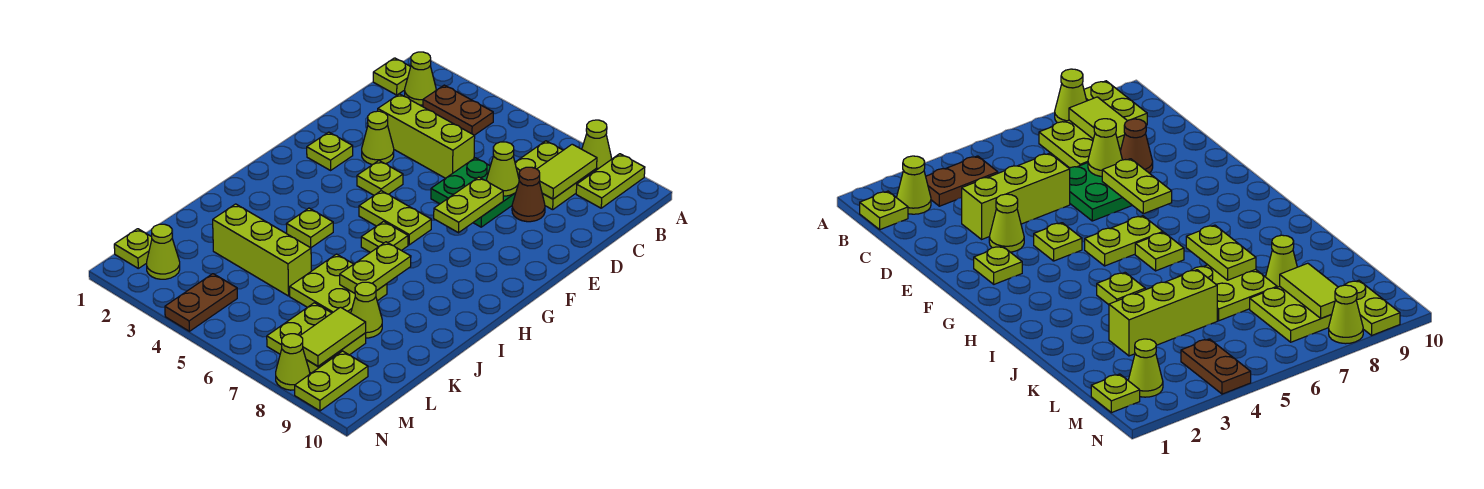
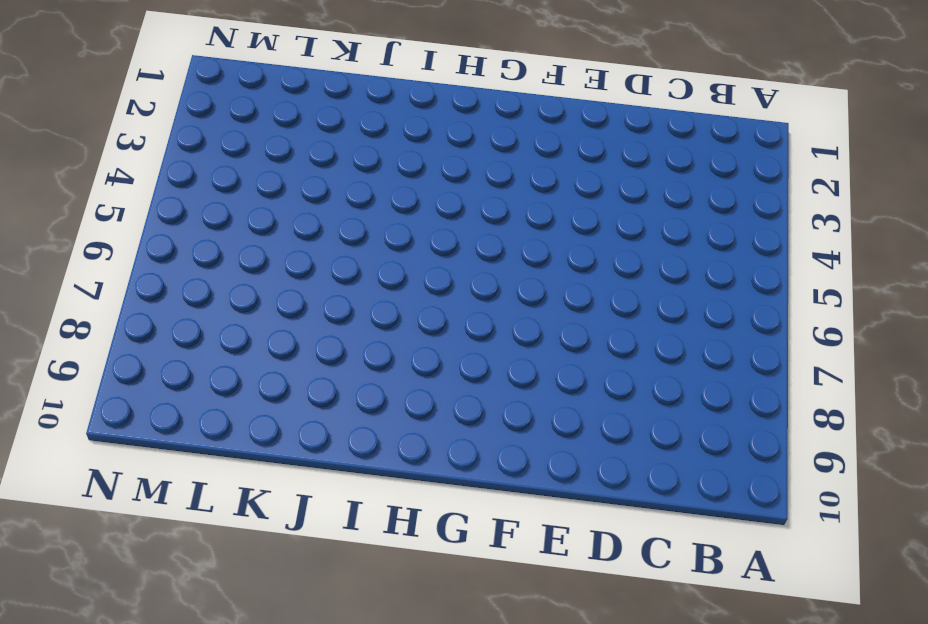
none -> lime 1x1 cone [582,120,612,169]
none -> lime 1x2 plate [576,154,645,208]
none -> lime 1x1 plate [373,58,410,95]

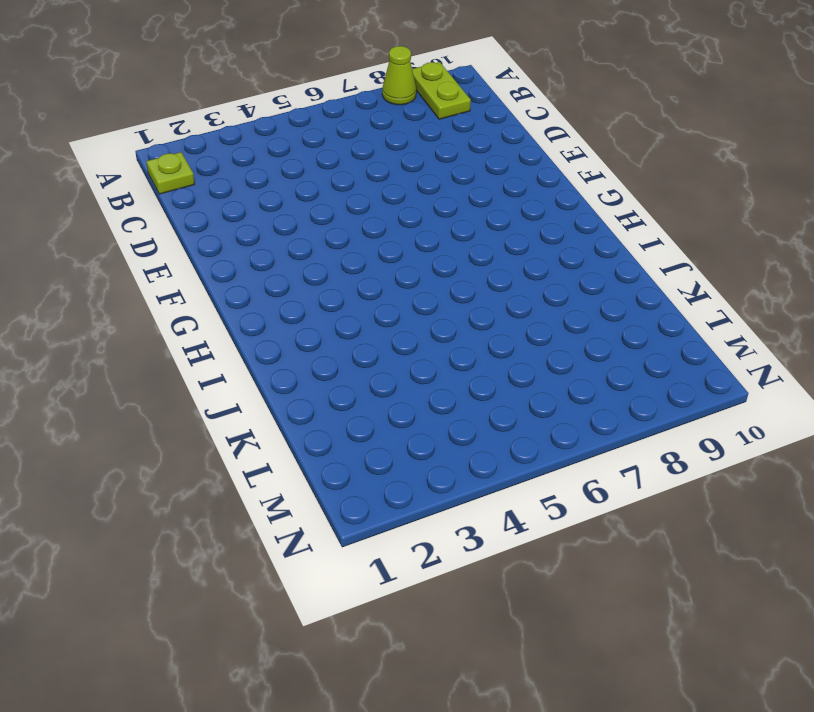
none -> lime 1x1 cone [405,52,436,105]
none -> brown 1x2 plate [423,85,493,135]
none -> lime 2x2 plate [515,141,597,210]

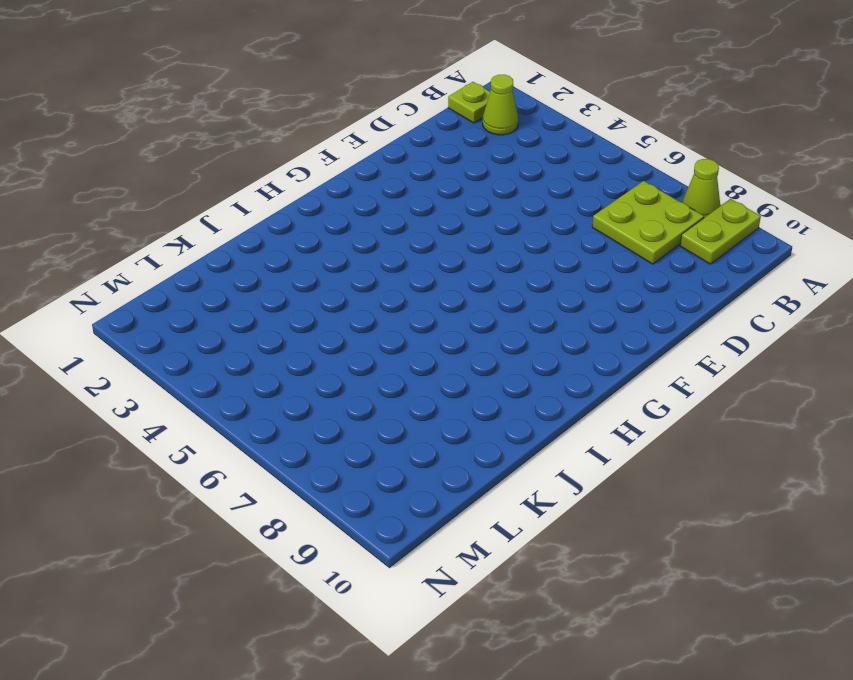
none -> brown 1x2 plate [423,85,493,135]
none -> lime 1x3 brick [378,94,475,178]
none -> green 2x2 plate [431,158,516,227]

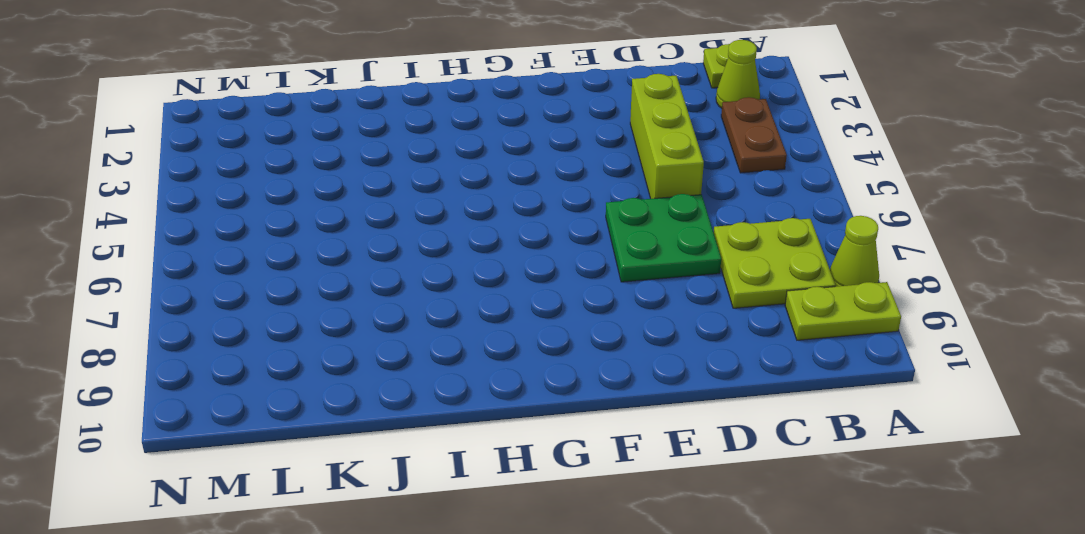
none -> brown 1x1 cone [512,167,545,222]
none -> lime 1x1 cone [362,111,394,165]
none -> lime 1x1 plate [307,132,353,170]

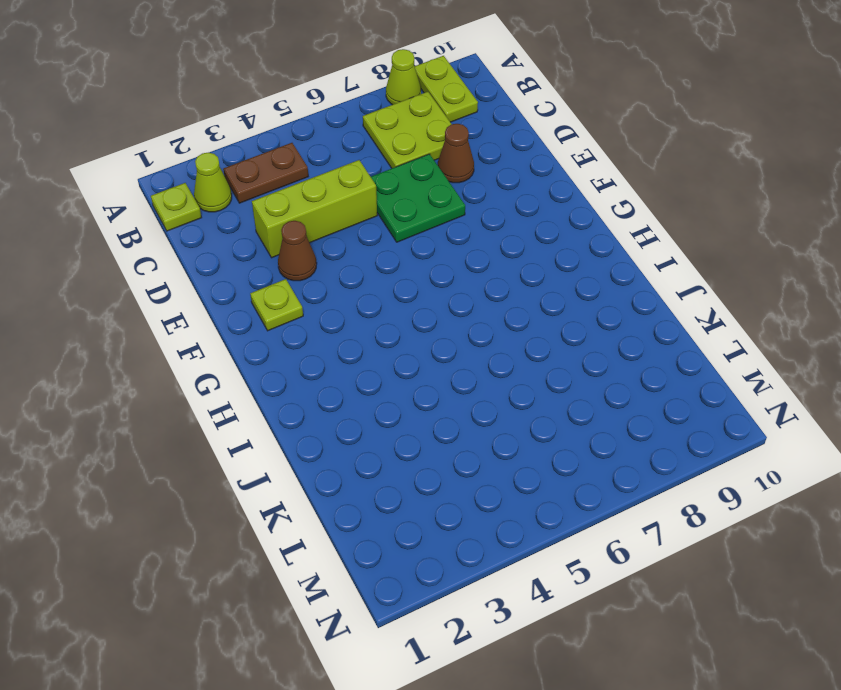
brown 1x1 cone [278,221,317,281] -> lime 1x1 cone [362,111,394,165]
none -> lime 1x1 plate [357,161,403,195]
none -> lime 1x2 plate [359,191,431,245]
none -> lime 1x1 plate [361,221,408,252]

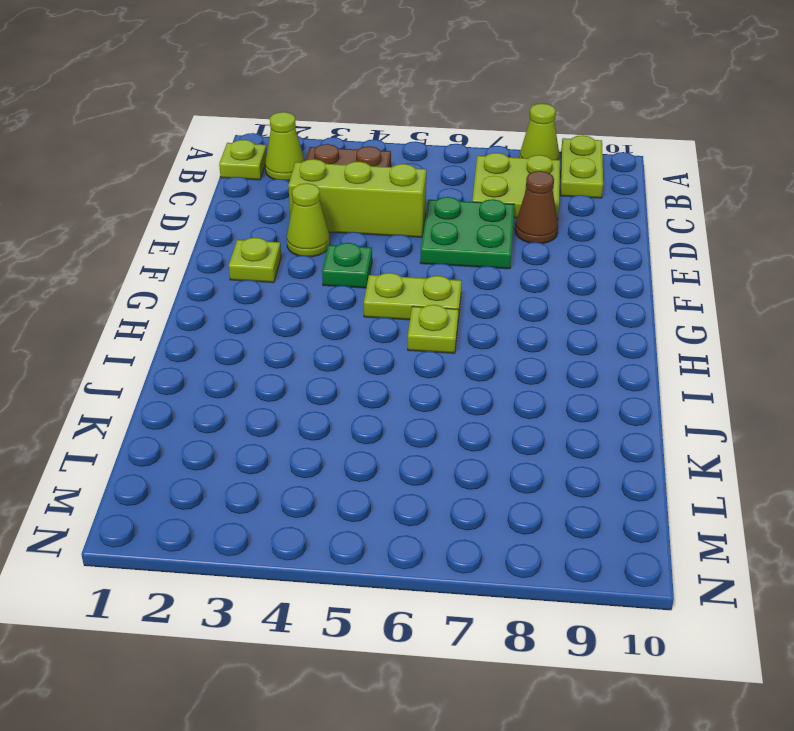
green 1x1 plate [322,243,372,288] -> lime 1x1 plate [357,161,403,195]
none -> lime 1x1 plate [286,208,333,248]
none -> lime 2x2 plate [290,254,387,313]
none -> lime 1x3 brick [213,204,311,296]

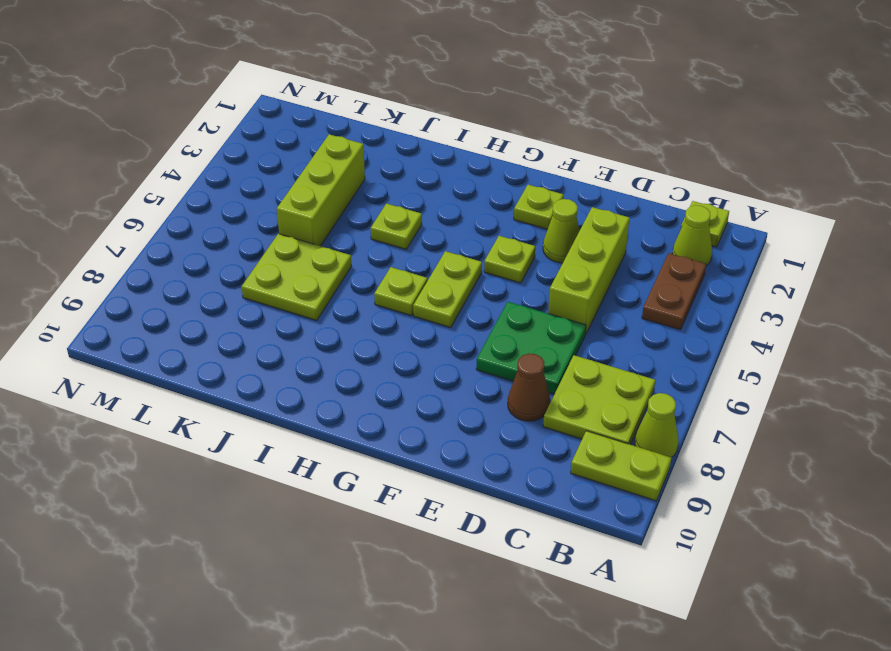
none -> lime 1x1 cone [351,282,382,338]
none -> lime 2x2 plate [267,303,366,373]
none -> lime 1x1 plate [114,229,152,268]

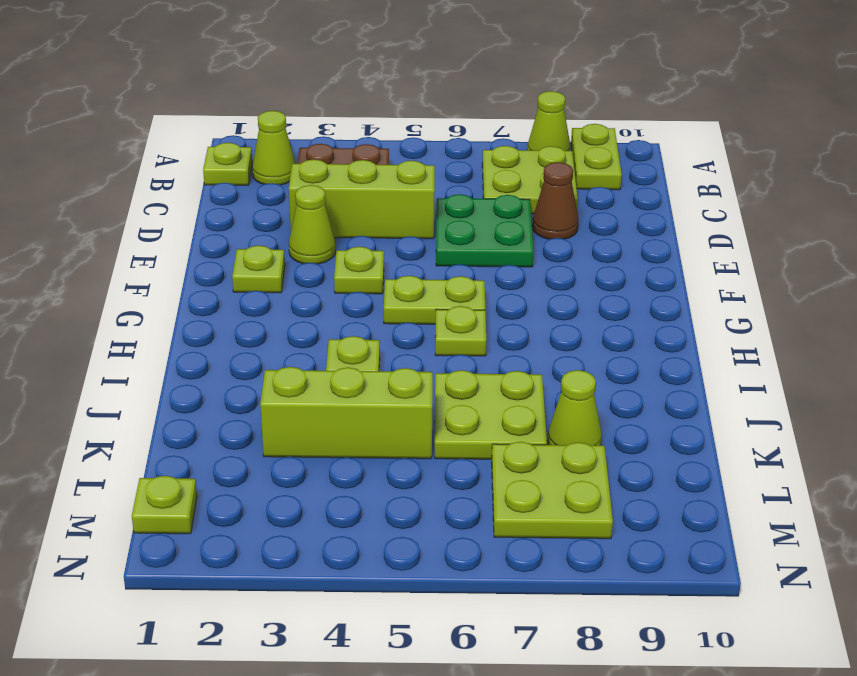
none -> lime 1x1 cone [147,224,180,279]
none -> brown 1x2 plate [165,274,237,331]
none -> lime 1x2 plate [295,351,368,411]

